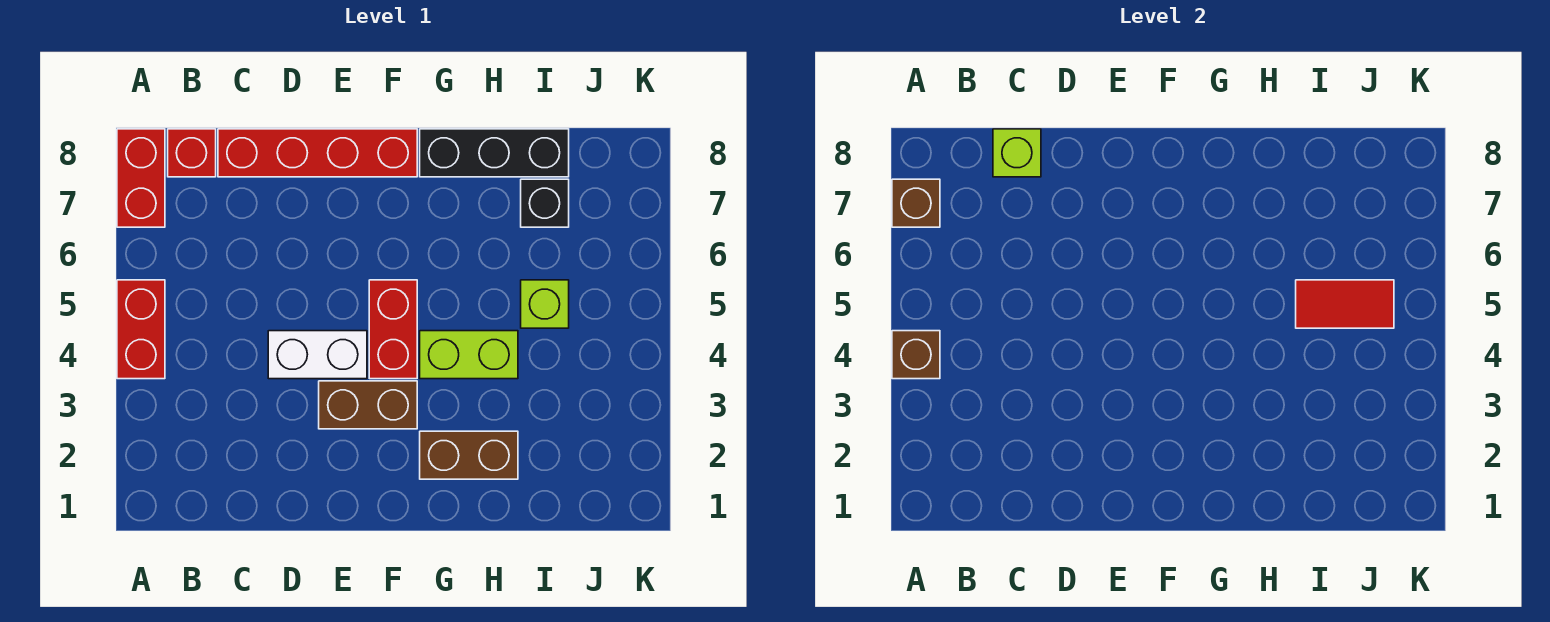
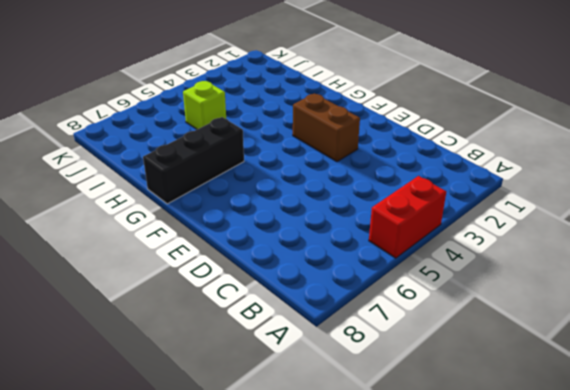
black 1x3 brick [143,117,244,204] -> black 1x3 brick turned to [420,129,569,177]
none -> red 1x2 brick [117,129,165,227]
none -> red 1x1 brick [168,129,216,177]
none -> red 1x4 brick [218,129,417,177]

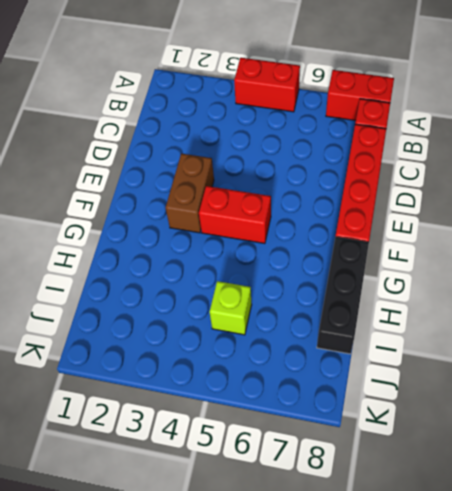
none -> white 1x2 brick [268,331,367,379]
none -> brown 1x2 brick [420,431,518,479]
none -> lime 1x2 brick [420,331,518,379]

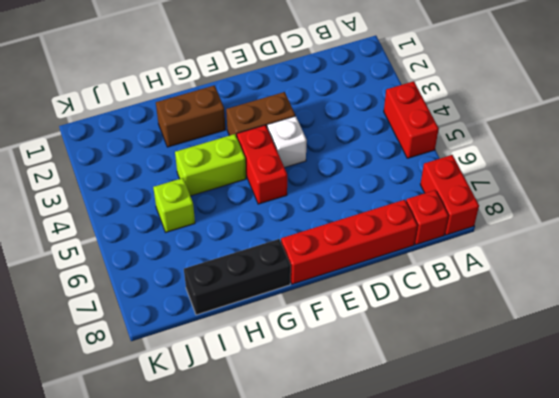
white 1x1 brick [267,116,307,168] -> white 1x2 brick [268,331,367,379]
none -> black 1x1 brick [521,179,569,227]
none -> brown 1x1 brick [892,331,940,379]
none -> brown 1x1 brick [892,179,940,227]

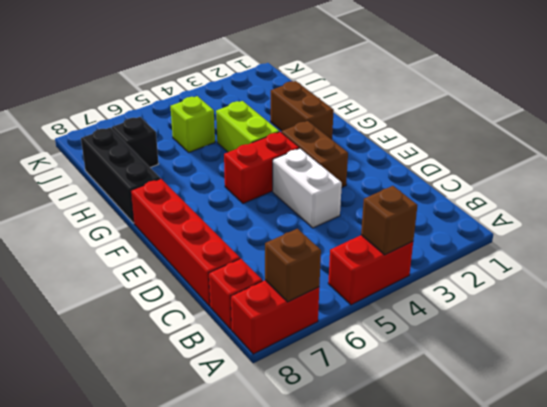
none -> lime 1x1 brick [993,129,1041,177]
none -> red 1x2 tile [1296,280,1394,328]

